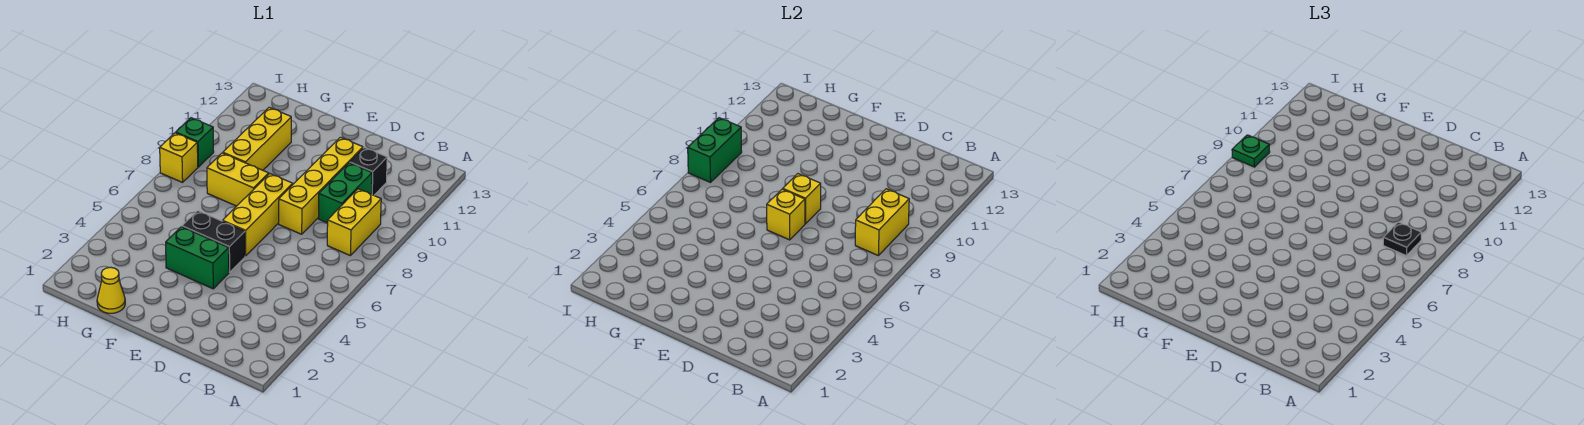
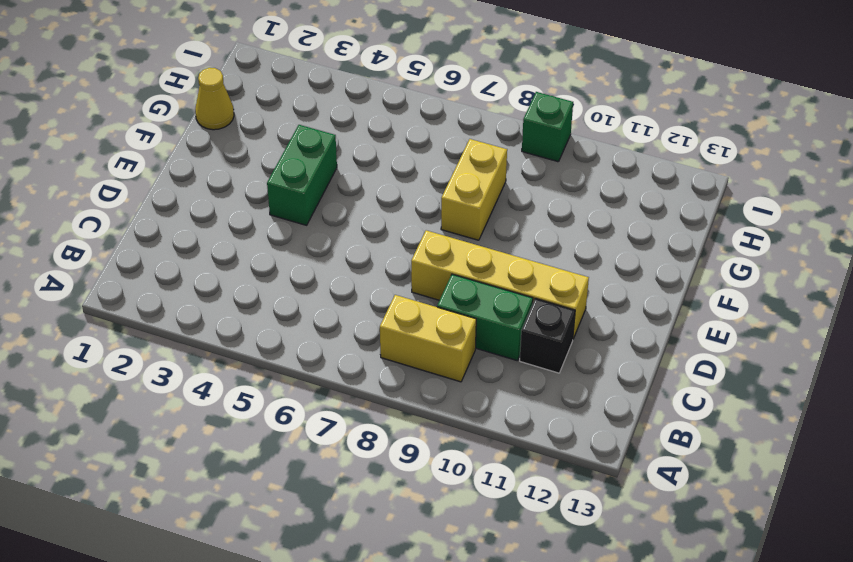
none -> black 1x2 brick [182,211,245,272]
none -> yellow 1x3 brick [223,174,293,256]
none -> yellow 1x3 brick [223,107,291,170]

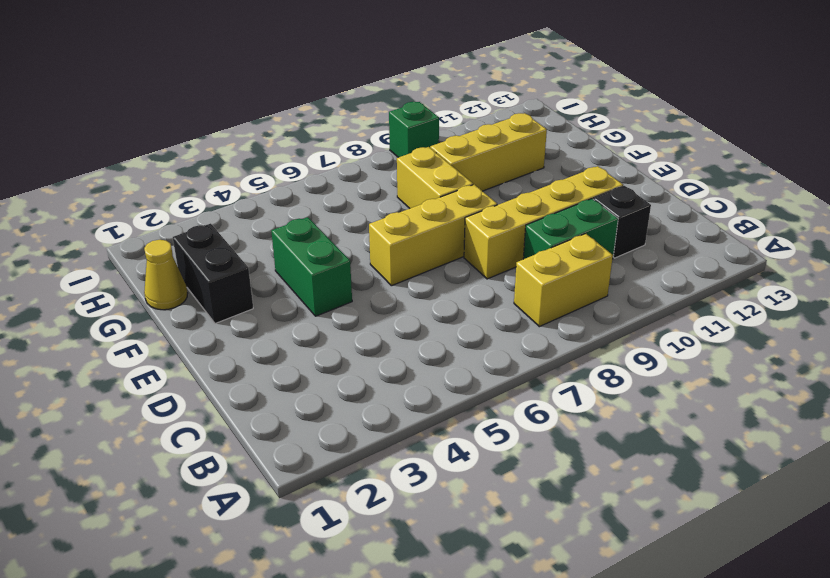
black 1x2 brick [173,223,253,324] -> black 1x2 brick moved to [182,211,245,272]
none -> yellow 1x1 brick [160,133,198,182]
none -> yellow 1x2 brick [855,189,909,256]
none -> yellow 1x1 brick [767,189,805,240]

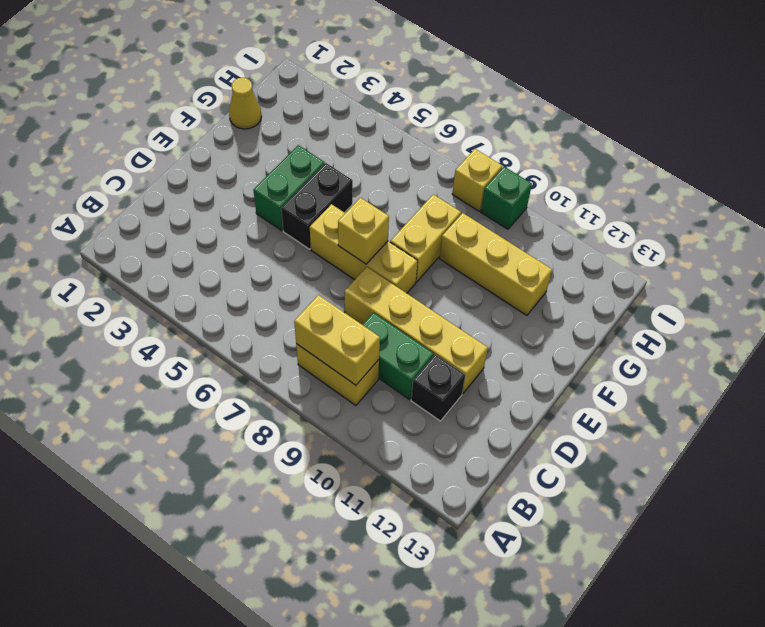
none -> yellow 1x1 brick [783,174,821,224]
none -> green 1x2 brick [688,118,742,182]
none -> black 1x1 plate [1383,222,1421,256]

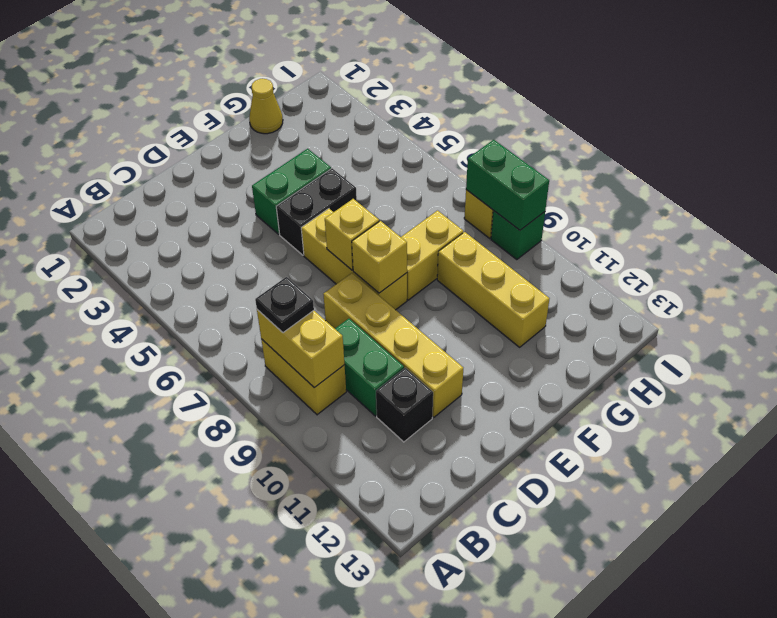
none -> green 1x1 plate [1232,135,1270,167]

